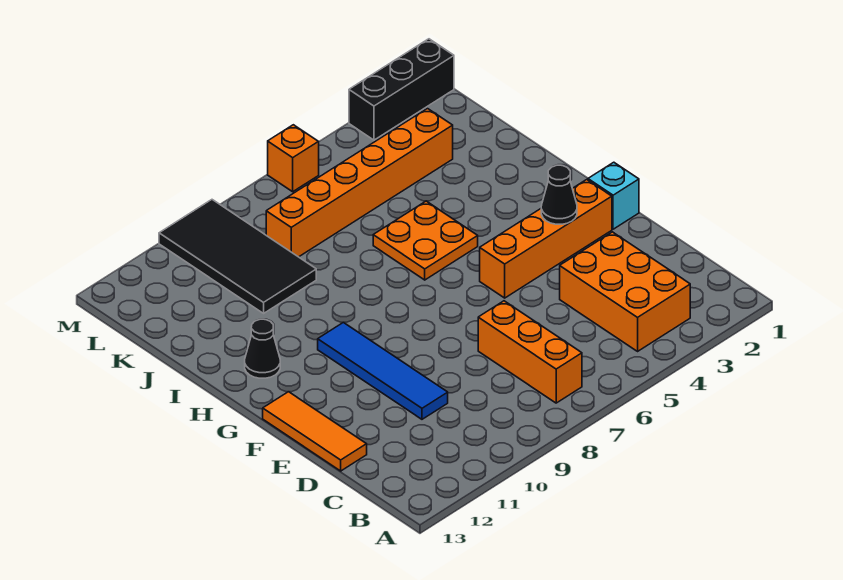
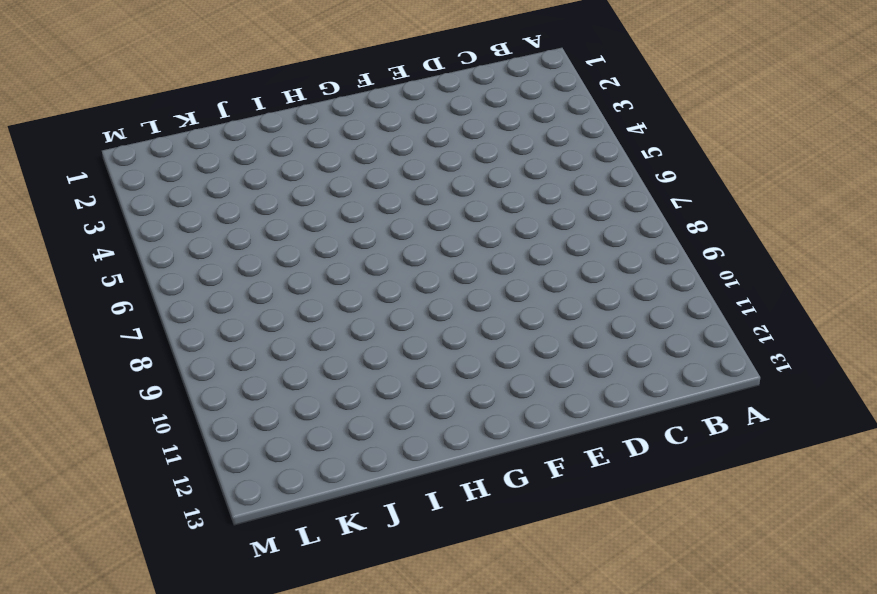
none -> orange 2x3 brick [560,232,690,351]
none -> orange 1x3 brick [478,301,582,403]
none -> blue 1x4 tile [318,322,448,419]

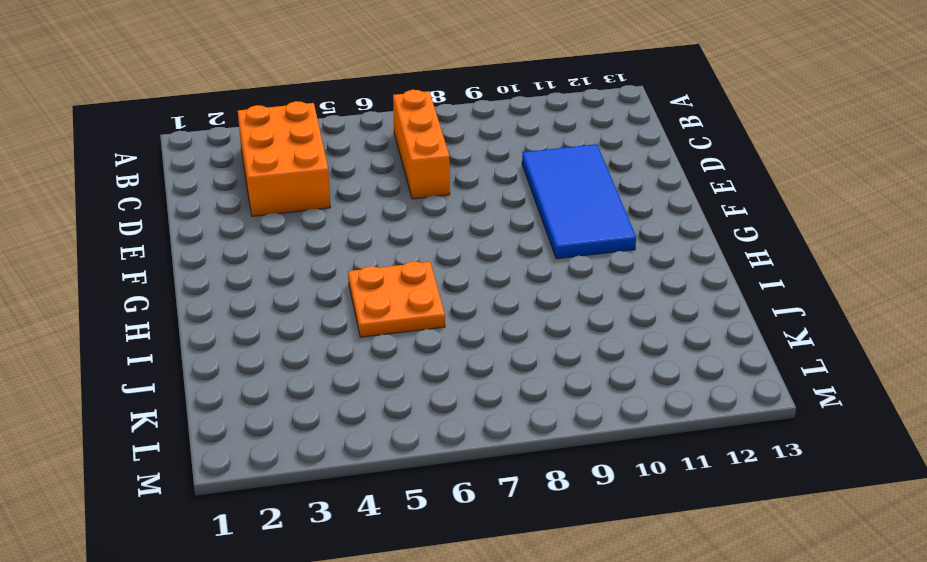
blue 2x4 tile [522,144,636,259] -> blue 1x4 tile [318,322,448,419]
none -> orange 1x3 tile [263,392,367,471]
none -> cyan 1x1 brick [588,162,639,229]
none -> orange 1x4 brick [480,180,612,298]

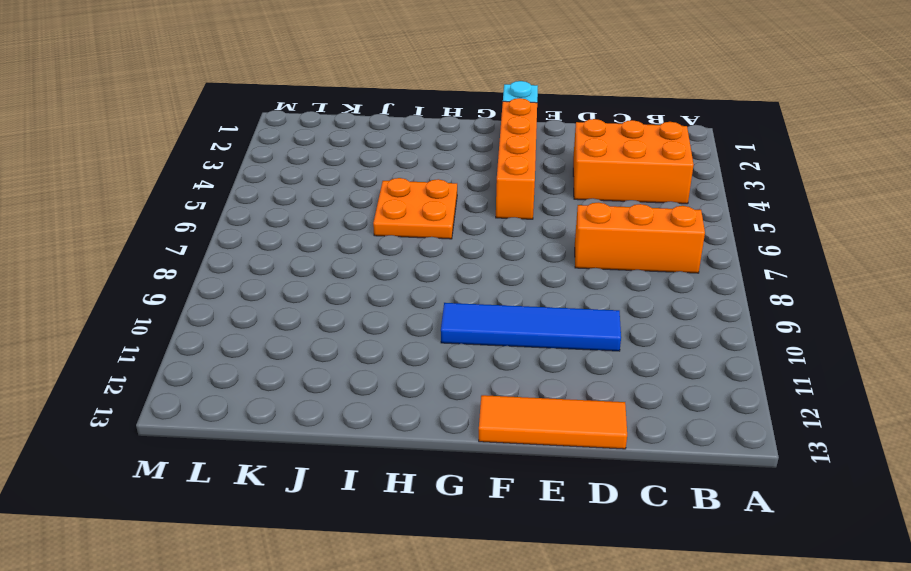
none -> black 1x1 cone [245,319,280,378]
none -> black 2x4 tile [159,200,316,313]
none -> orange 1x6 brick [266,109,453,257]

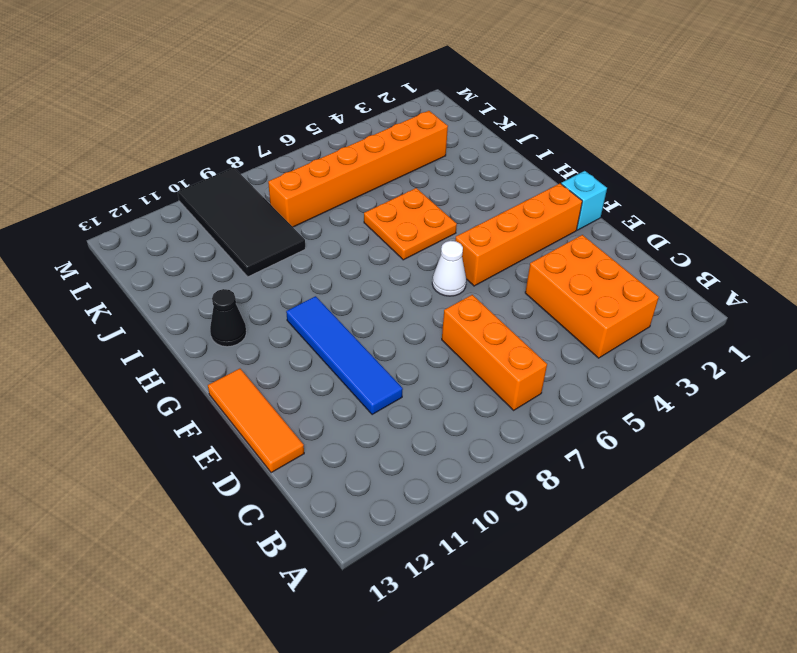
white 1x1 cone [432,241,466,296] -> none
none -> black 1x3 brick [349,39,454,140]
none -> orange 1x1 brick [268,125,319,192]
none -> black 1x1 cone [541,165,577,224]

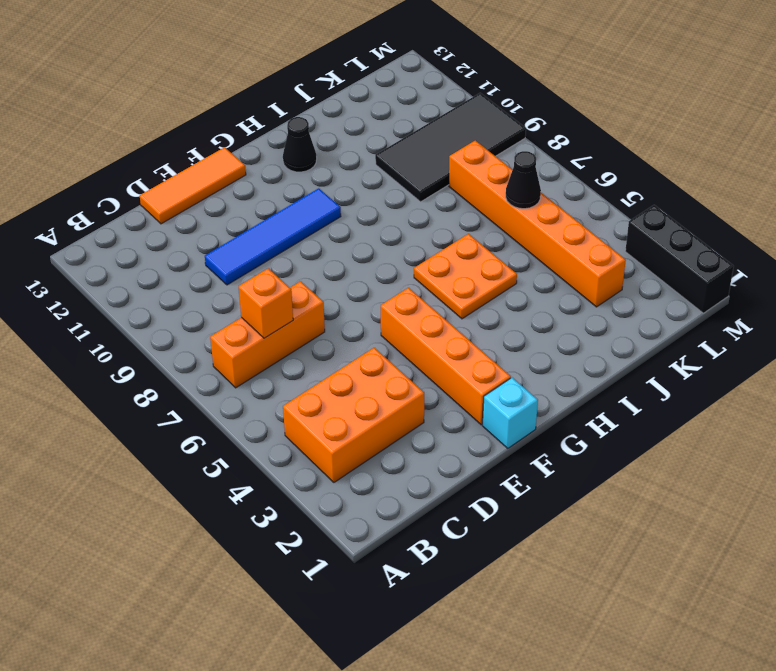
orange 1x1 brick [239,268,293,338] -> orange 1x1 brick moved to [268,125,319,192]
black 1x1 cone [506,151,541,209] -> black 1x1 cone moved to [541,165,577,224]

